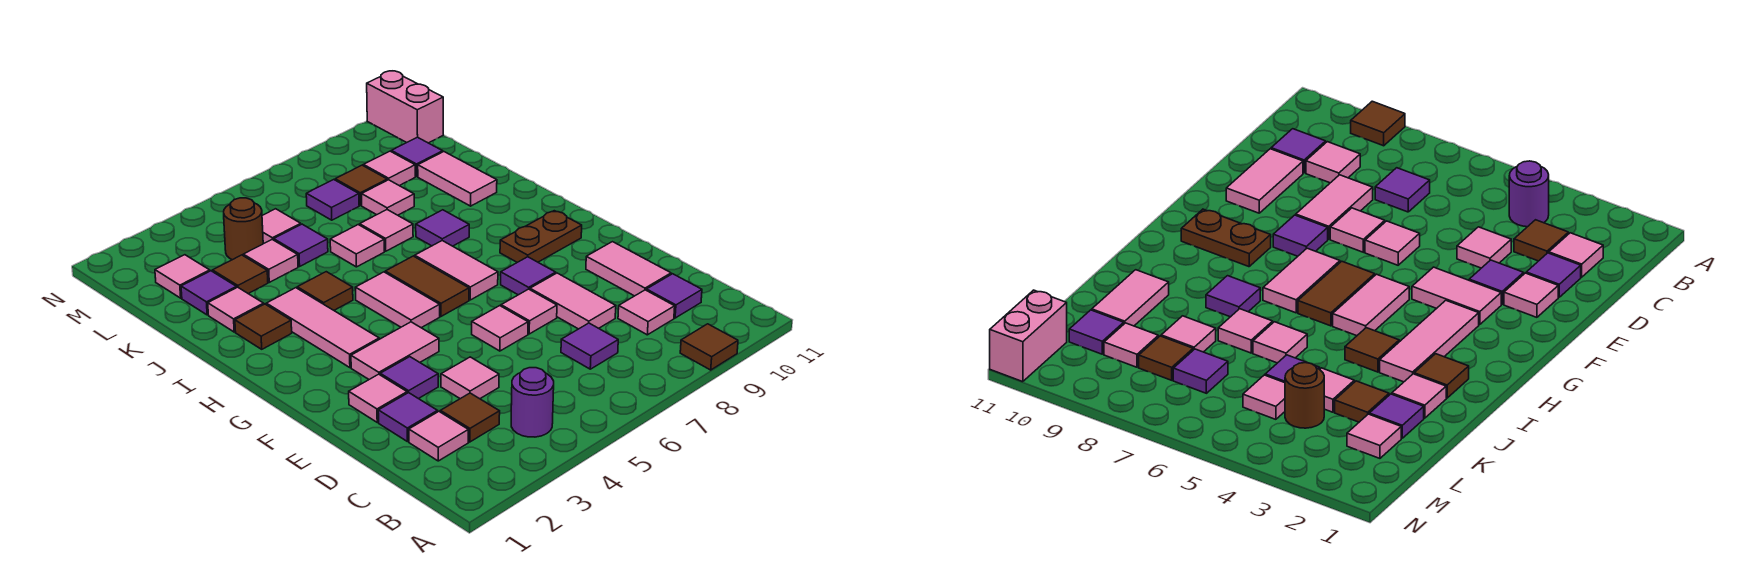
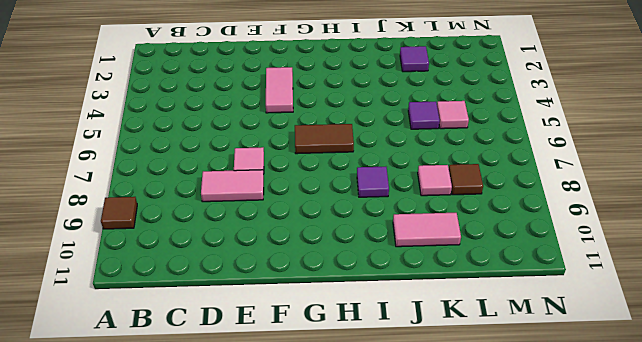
none -> purple 1x1 round brick [511,368,554,437]
none -> pink 1x1 tile [409,412,468,461]
none -> brown 1x1 tile [440,393,500,442]
none -> purple 1x1 tile [561,323,618,369]

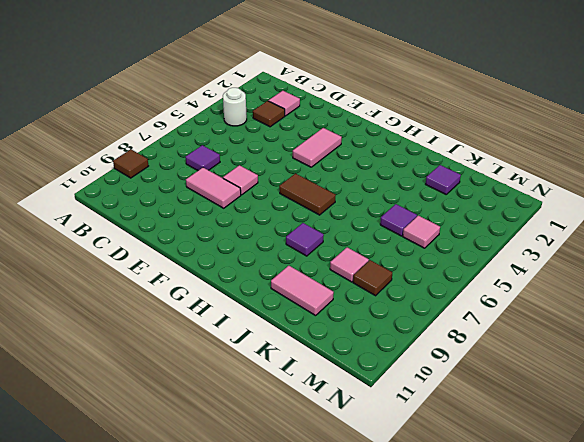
white 1x1 round brick [223,88,247,126] -> purple 1x1 round brick [511,368,554,437]
none -> pink 1x1 tile [618,290,675,335]
none -> purple 1x1 tile [646,274,702,318]
none -> purple 1x1 tile [378,393,438,442]
none -> pink 1x1 tile [441,357,499,399]

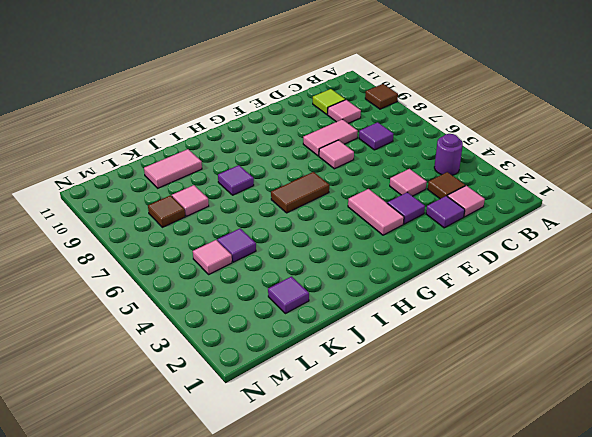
lime 1x1 tile [313,89,345,115] -> purple 1x1 tile [646,274,702,318]
none -> pink 1x2 tile [586,242,671,296]
none -> pink 1x1 tile [349,374,407,422]
none -> pink 1x1 tile [472,306,528,351]
none -> purple 1x1 tile [501,257,556,295]

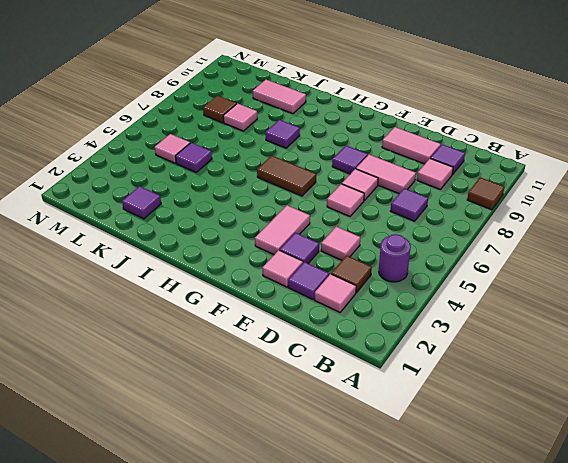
none -> pink 1x3 tile [266,288,379,368]
none -> pink 1x2 tile [355,272,440,328]
none -> pink 1x2 tile [415,241,498,300]
none -> brown 1x2 plate [500,211,582,262]

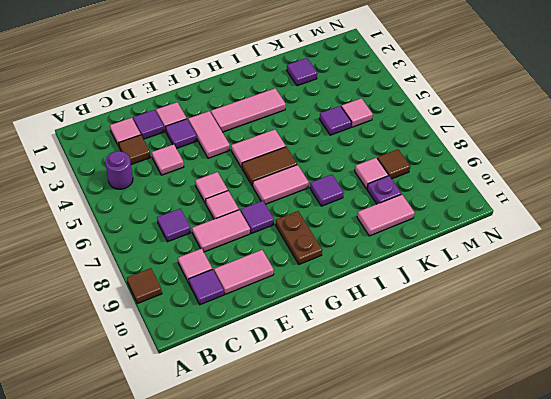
purple 1x1 plate [367,176,401,204] -> none
none -> brown 1x1 tile [235,304,292,349]
none -> brown 1x1 tile [297,272,353,310]
none -> pink 1x1 tile [208,287,264,332]
none -> pink 1x1 tile [330,225,384,267]

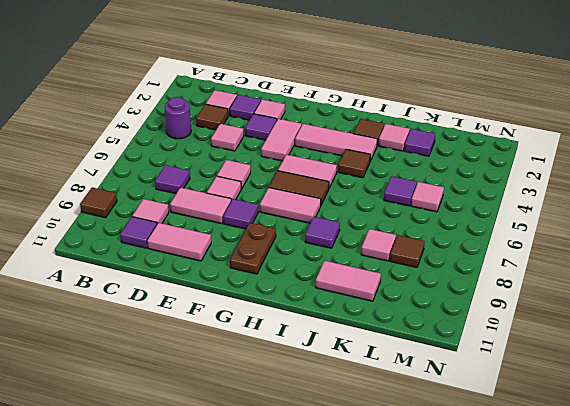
none -> pink 1x1 tile [330,225,384,267]
none -> pink 1x1 tile [360,210,413,251]
none -> brown 1x1 tile [213,255,268,294]
none -> pink 1x1 tile [243,240,298,282]

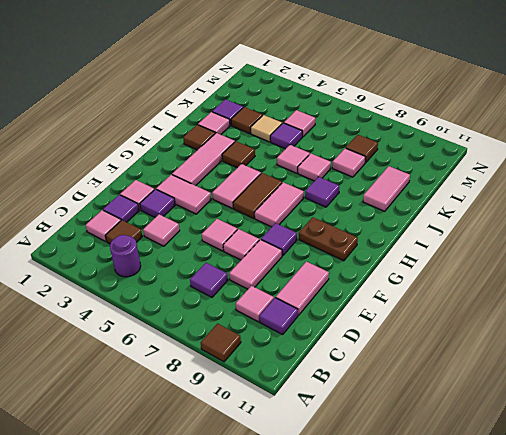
tan 1x1 tile [250,115,282,142] -> pink 1x1 tile [243,240,298,282]
none -> pink 1x1 tile [155,255,210,298]
none -> brown 1x1 round brick [224,198,263,260]
none -> purple 1x1 tile [306,180,359,220]
none -> pink 1x1 tile [364,151,415,186]

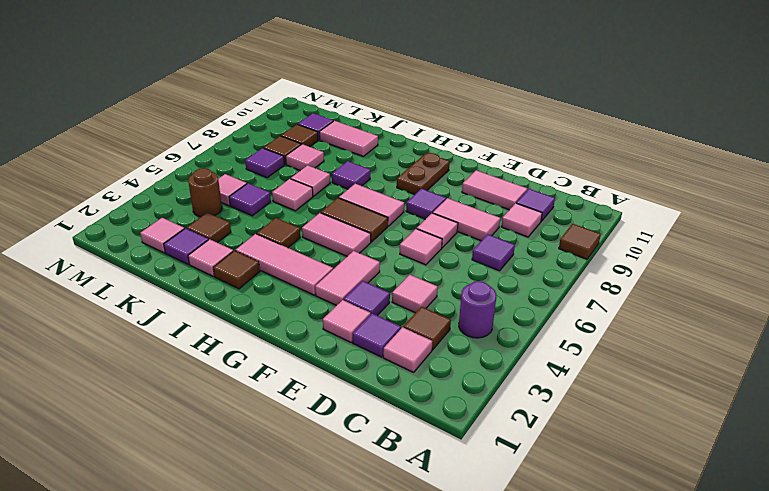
brown 1x1 tile [281,124,318,147] -> pink 1x1 tile [364,151,415,186]
none -> pink 1x1 tile [243,240,298,282]
none -> pink 1x2 brick [367,71,443,143]

